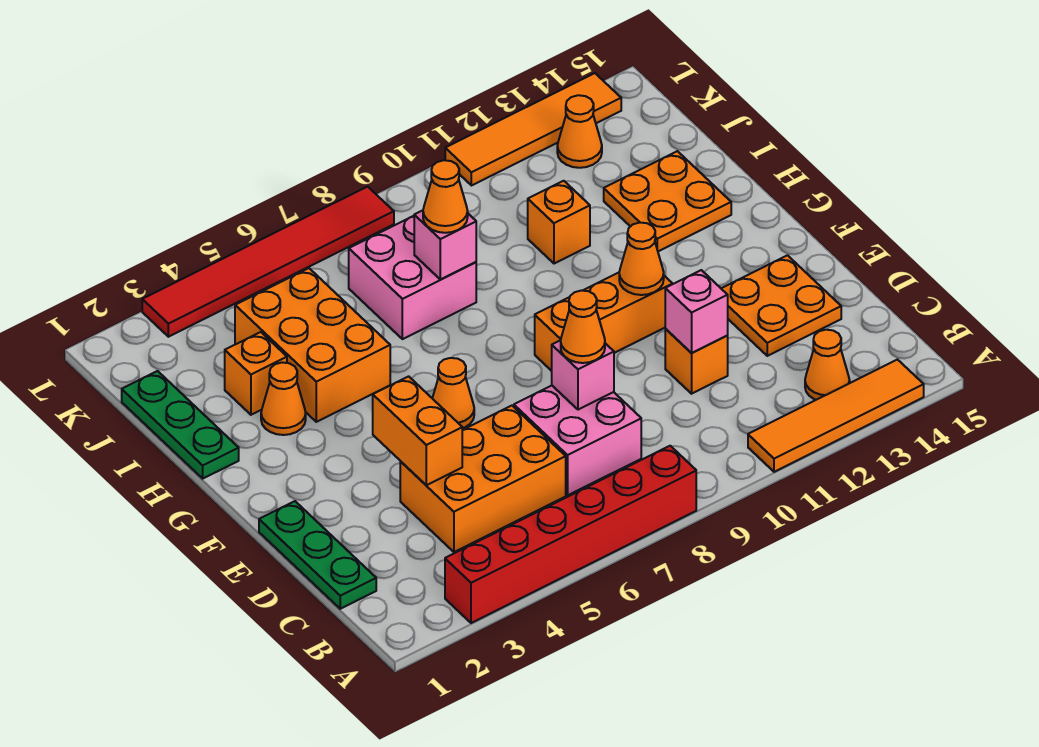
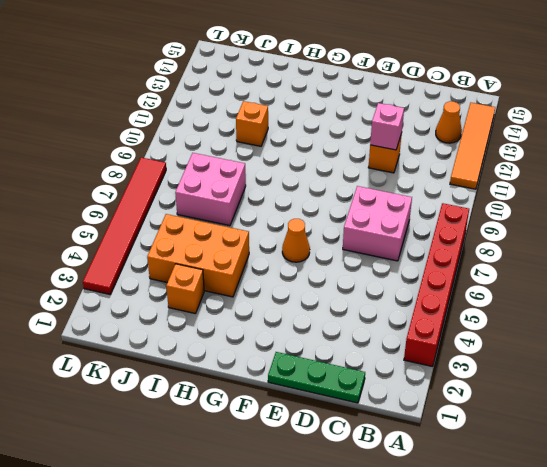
none -> orange 2x3 brick [400,406,566,552]
none -> orange 2x2 plate [721,255,841,356]
none -> orange 1x3 brick [535,273,672,371]

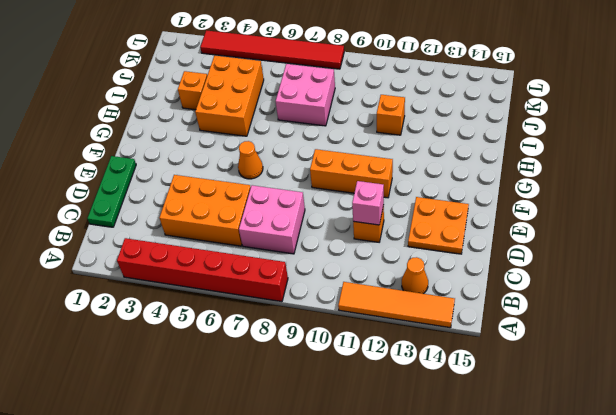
none -> green 1x3 plate [122,371,239,478]
none -> orange 1x1 cone [261,363,306,435]
none -> orange 2x2 plate [604,151,731,251]

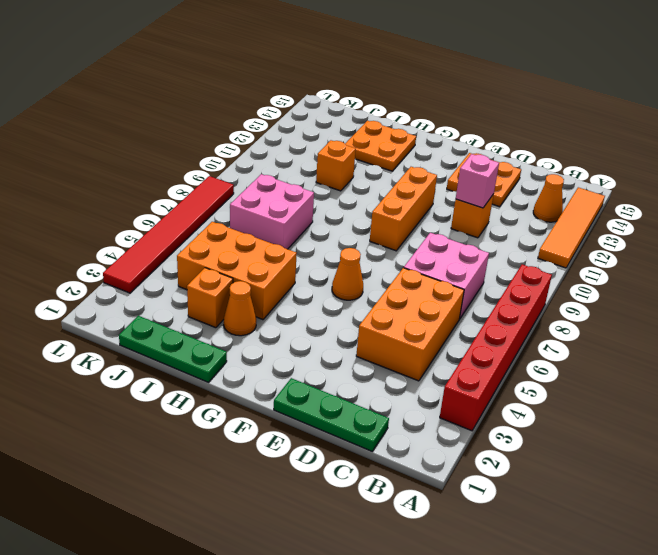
none -> orange 1x1 cone [557,95,602,168]
none -> orange 1x4 tile [445,73,621,186]
none -> orange 1x2 brick [373,376,462,485]

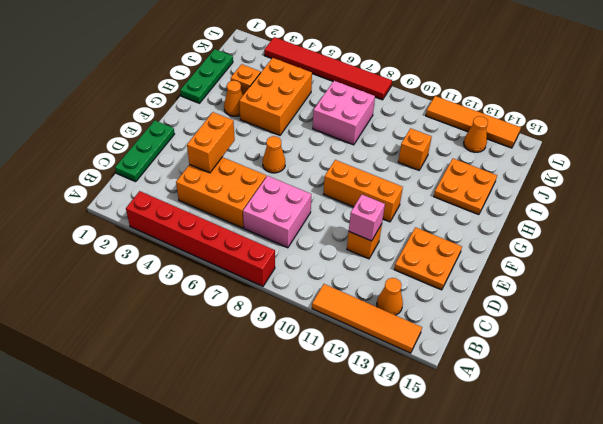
none -> pink 1x1 brick [552,340,614,410]
none -> orange 1x1 cone [619,223,664,295]
none -> pink 1x1 brick [414,210,476,279]

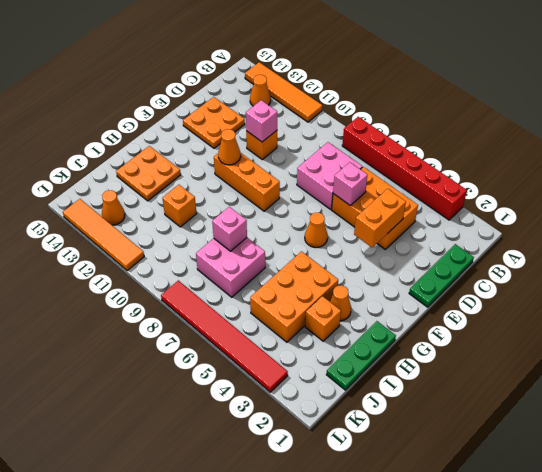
pink 1x1 brick [333,162,367,205] -> pink 1x1 brick moved to [552,340,614,410]
none -> orange 1x1 cone [561,291,605,363]
none -> orange 1x1 cone [423,160,468,233]

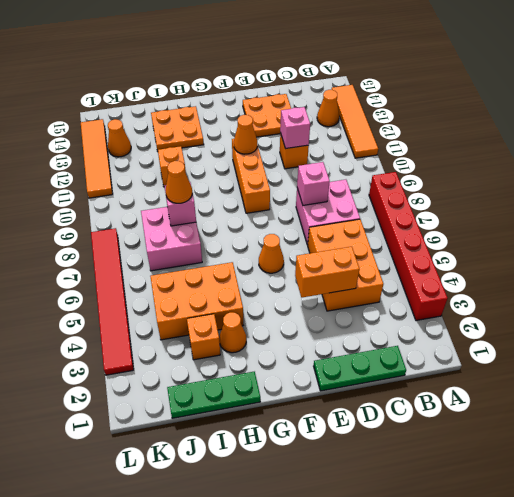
none -> orange 1x1 cone [561,291,605,363]

